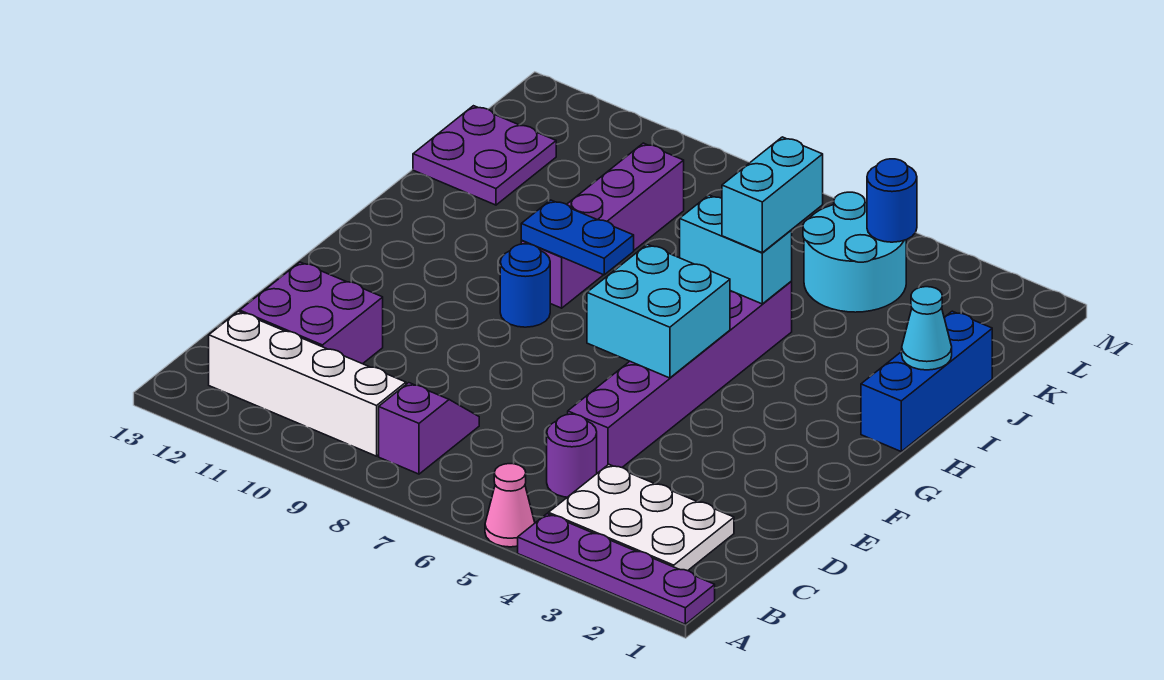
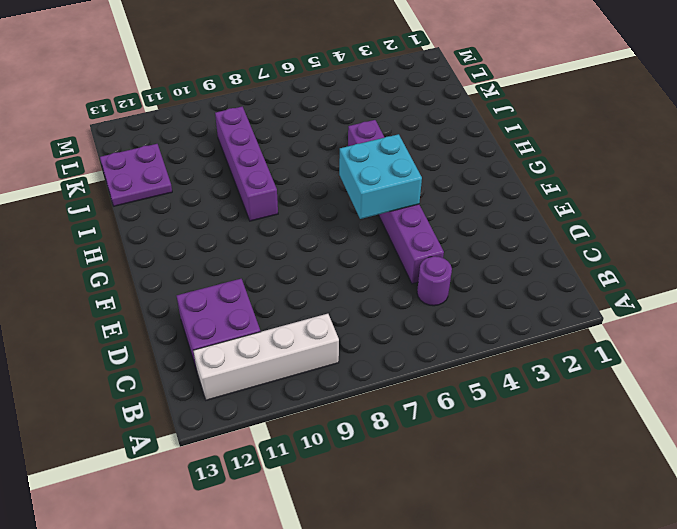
none -> purple 1x4 plate [518,514,715,624]
none -> pink 1x1 cone [485,464,535,547]
none -> white 2x3 plate [548,464,734,571]

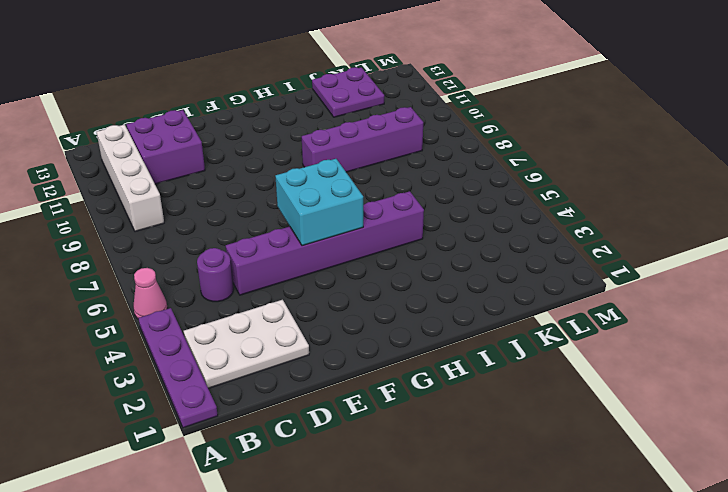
white 2x3 plate [184,300,309,389] -> white 2x3 plate turned to [548,464,734,571]
none -> purple 1x2 slope [379,383,479,474]
none -> blue 1x1 round brick [500,244,550,327]
none -> blue 1x3 brick [861,311,992,451]

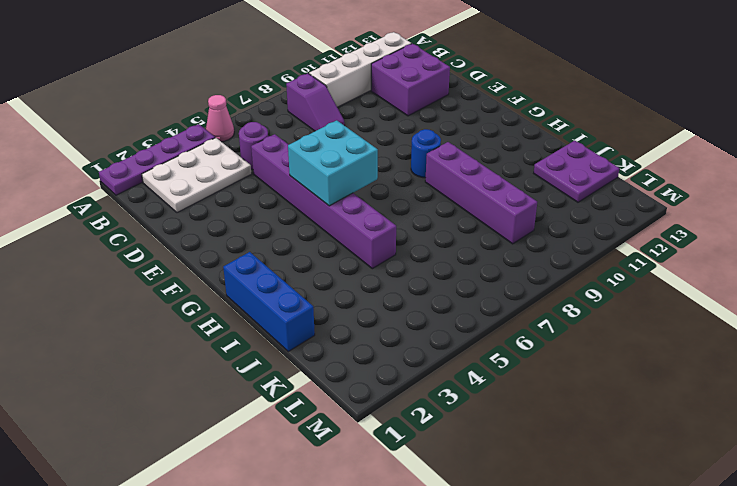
none -> cyan 2x2 round brick [803,192,906,312]
none -> blue 1x2 plate [521,200,634,275]
none -> cyan 1x1 cone [901,287,952,370]

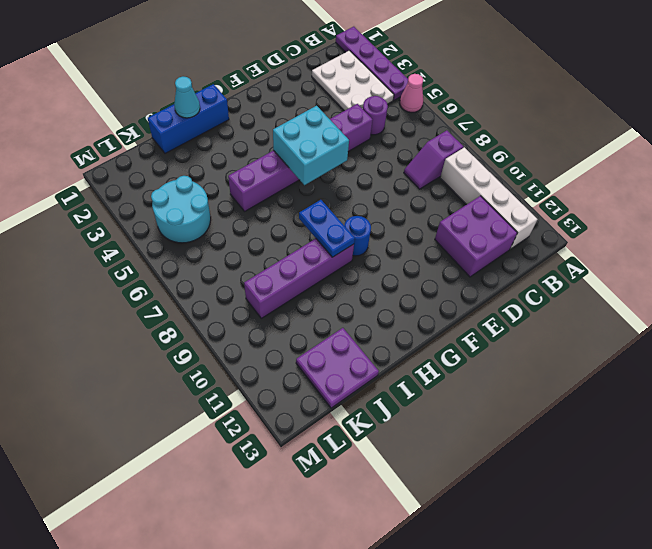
none -> cyan 1x2 brick [680,195,792,304]
none -> blue 1x1 round brick [867,159,917,242]
none -> cyan 1x2 brick [722,137,823,253]

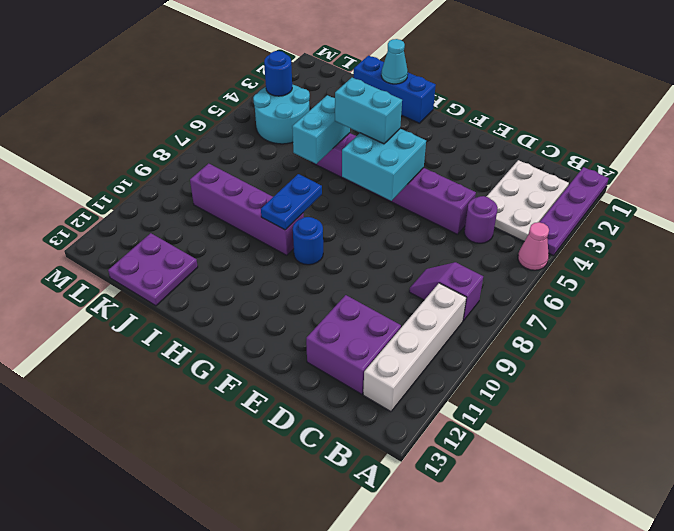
cyan 1x2 brick [335,78,402,144] -> cyan 1x2 brick moved to [722,137,823,253]

